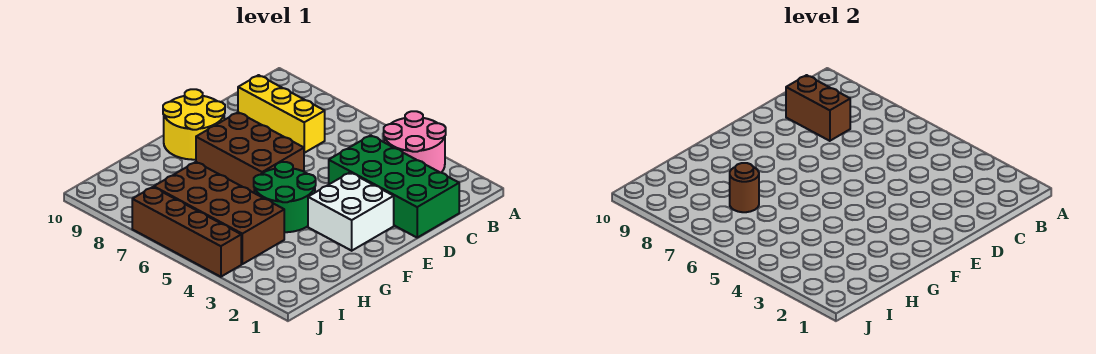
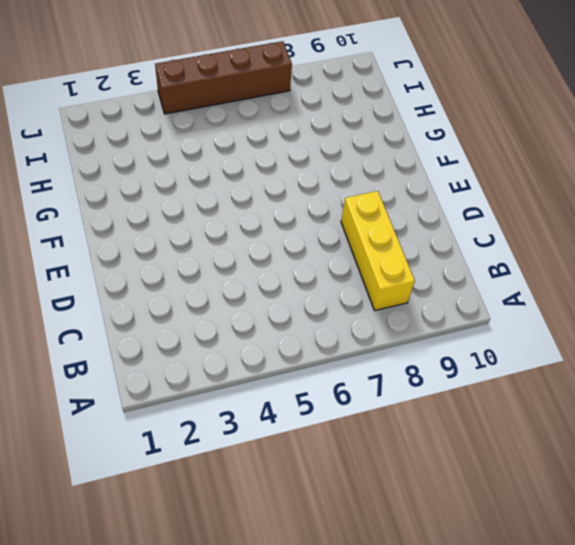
yellow 1x3 brick [341,191,415,310] -> yellow 1x3 brick turned to [238,75,325,153]
none -> pink 2x2 round brick [384,111,446,172]
none -> green 2x4 brick [329,135,459,237]

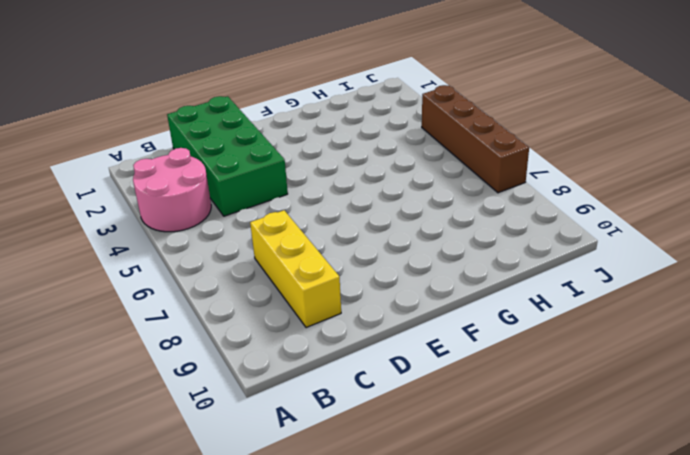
none -> white 2x2 brick [308,173,394,251]
none -> brown 2x3 brick [196,112,304,193]

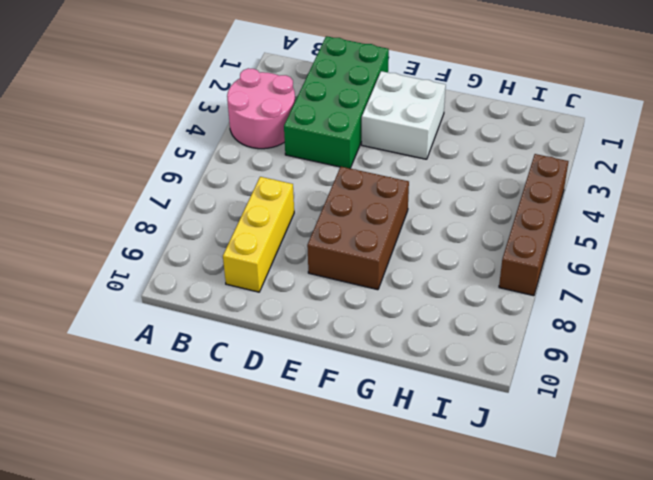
none -> yellow 2x2 round brick [163,89,225,160]
none -> green 2x2 round brick [254,162,316,232]

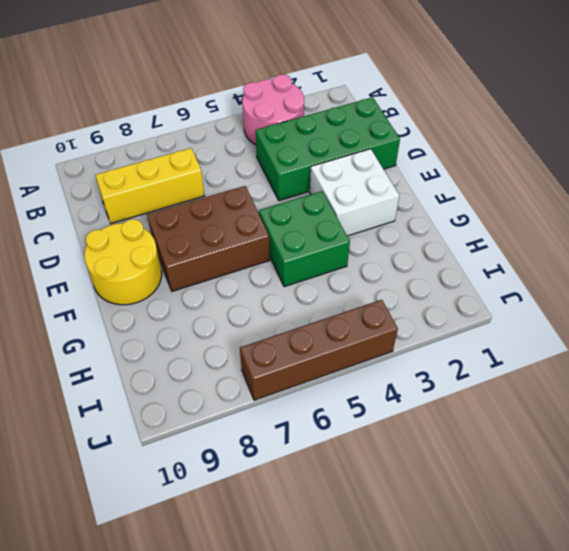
green 2x2 brick [259,191,350,287] -> green 2x2 round brick [254,162,316,232]
none -> brown 2x4 brick [154,162,284,264]
none -> brown 1x2 brick [786,75,850,141]

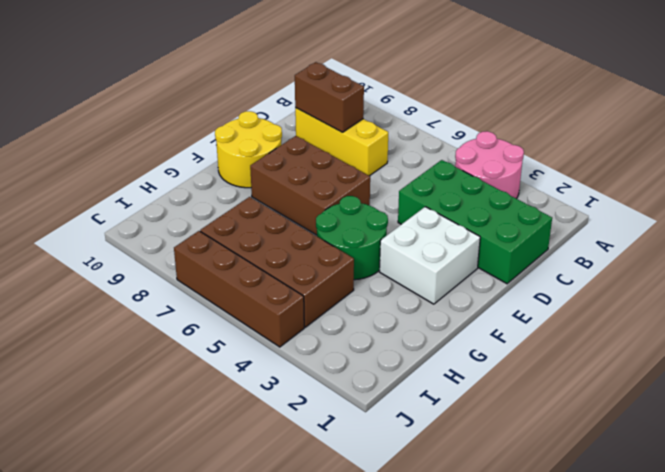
none -> brown 1x1 round brick [730,163,759,212]

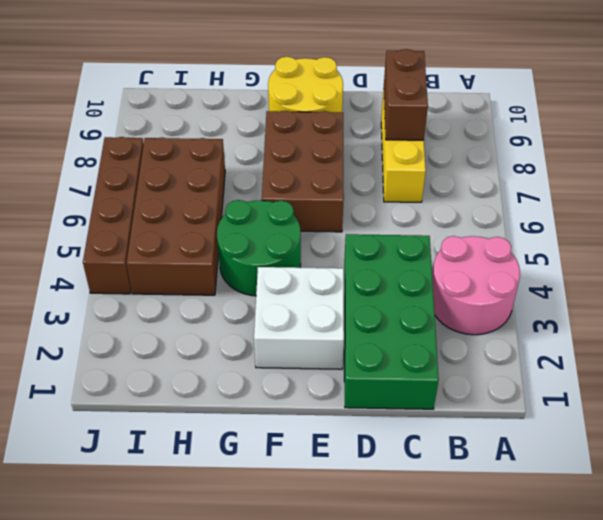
none -> brown 1x1 round brick [730,163,759,212]

